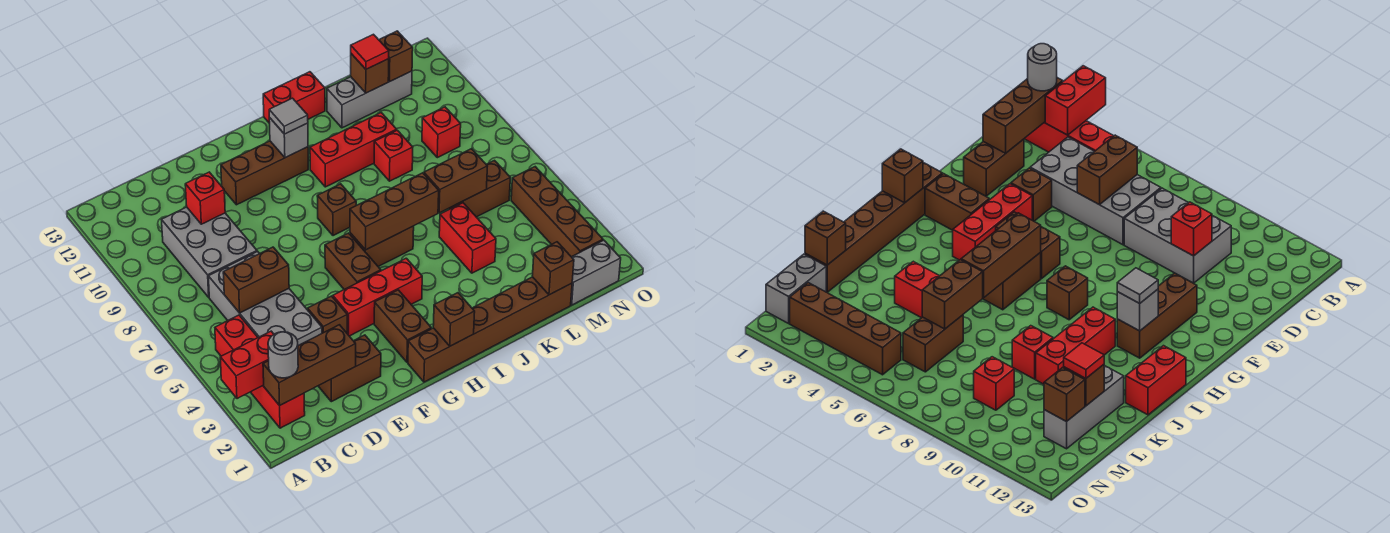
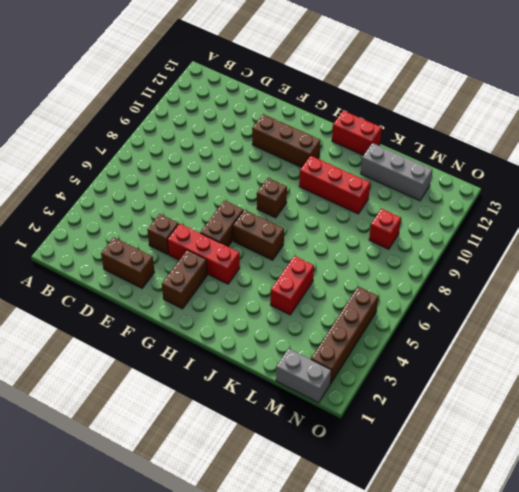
none -> red 1x4 brick [215,315,305,428]
none -> grey 2x4 brick [208,251,322,346]
none -> grey 2x3 brick [162,207,257,297]
none -> brown 1x6 brick [408,277,572,382]

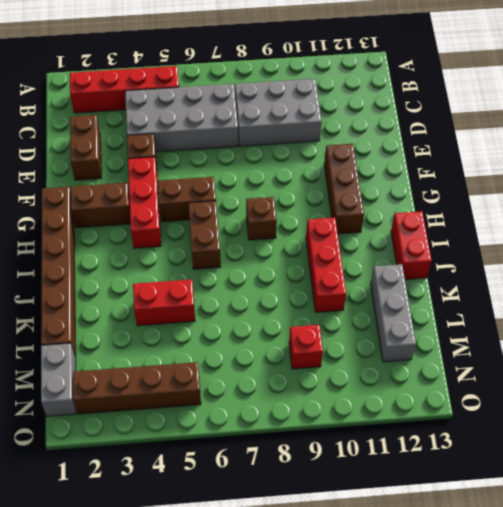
none -> red 1x1 brick [374,130,413,181]
none -> brown 1x2 brick [449,160,510,217]
none -> red 1x2 brick [220,331,274,399]
none -> brown 1x3 brick [263,325,356,406]

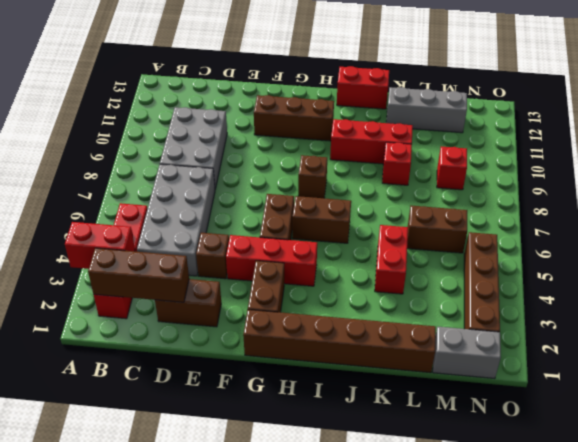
none -> brown 1x2 brick [223,247,289,313]
none -> red 1x1 brick [185,172,225,224]
none -> brown 1x1 brick [433,293,475,346]
none -> brown 1x3 brick [350,173,439,250]

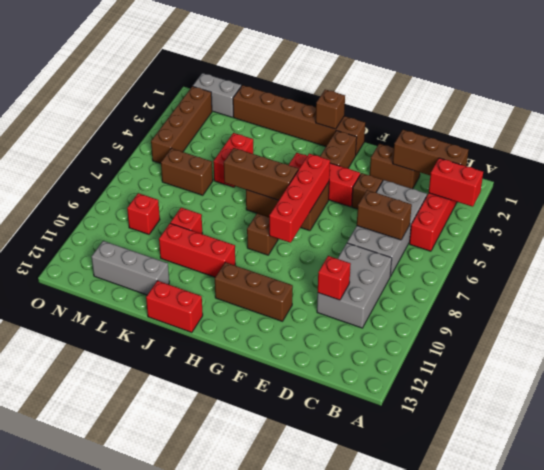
red 1x4 brick [269,154,330,243] -> none
none -> grey 1x1 brick [269,117,308,158]
none -> brown 1x2 brick [424,149,487,213]
none -> brown 1x1 brick [532,242,574,295]
none -> brown 1x1 brick [351,54,389,93]

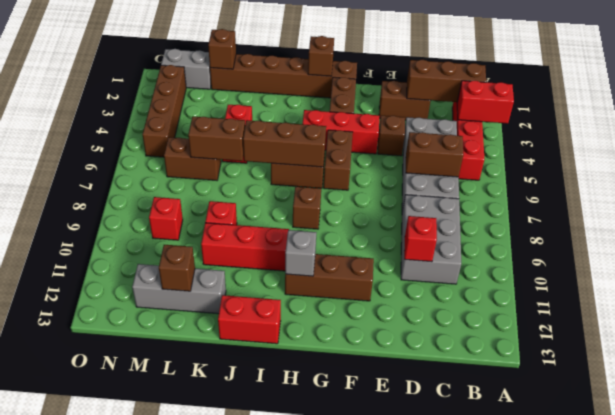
none -> brown 1x1 brick [379,31,413,82]
none -> grey 1x1 round brick [268,332,298,378]
none -> grey 1x1 tile [269,98,308,134]
none -> red 1x1 tile [351,34,389,69]

